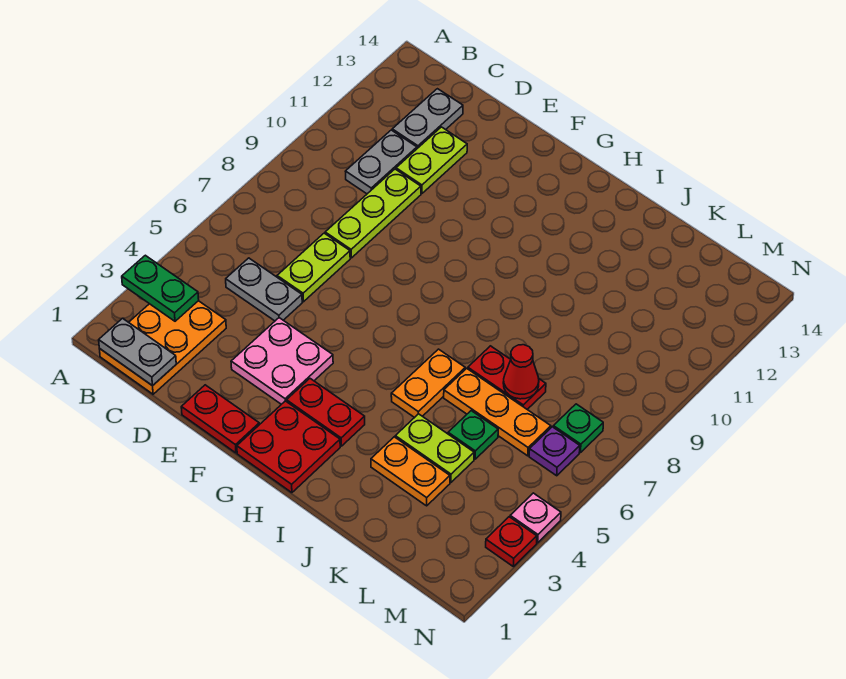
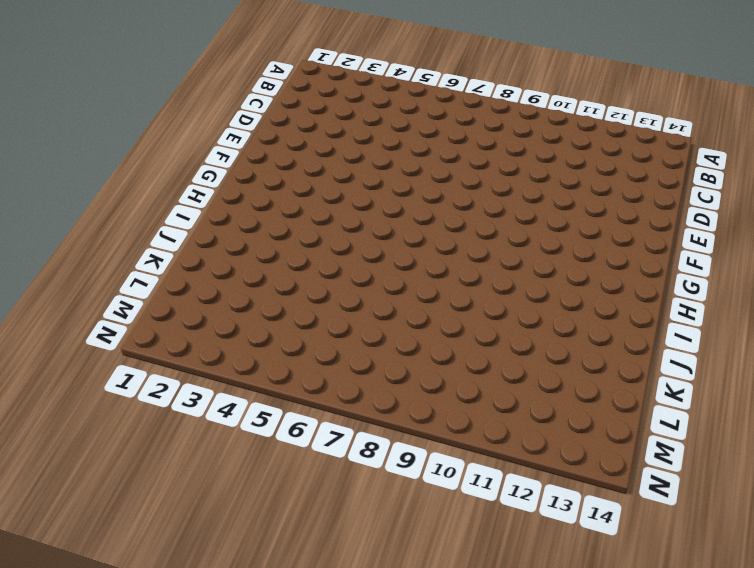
none -> orange 2x3 plate [99,301,226,394]
none -> grey 1x2 plate [226,258,302,321]
none -> grey 1x2 plate [345,130,417,194]

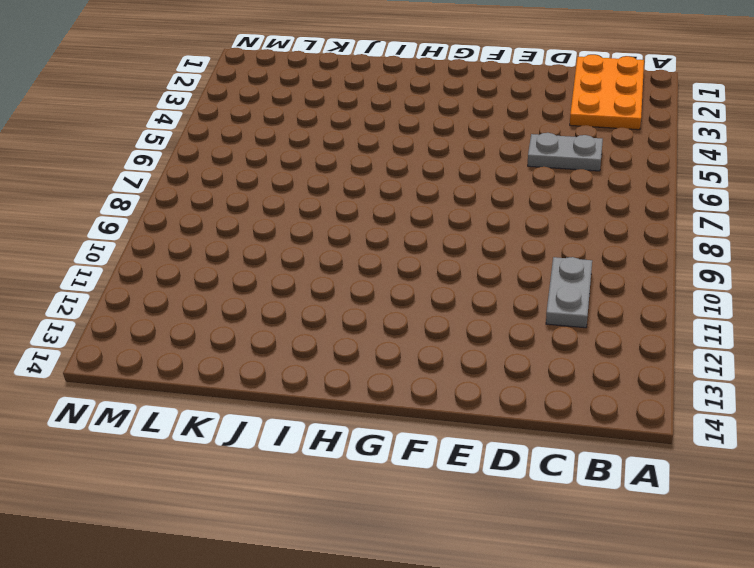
none -> grey 1x2 plate [392,89,463,148]
none -> lime 1x2 plate [277,233,350,302]
none -> lime 1x3 plate [325,169,421,258]

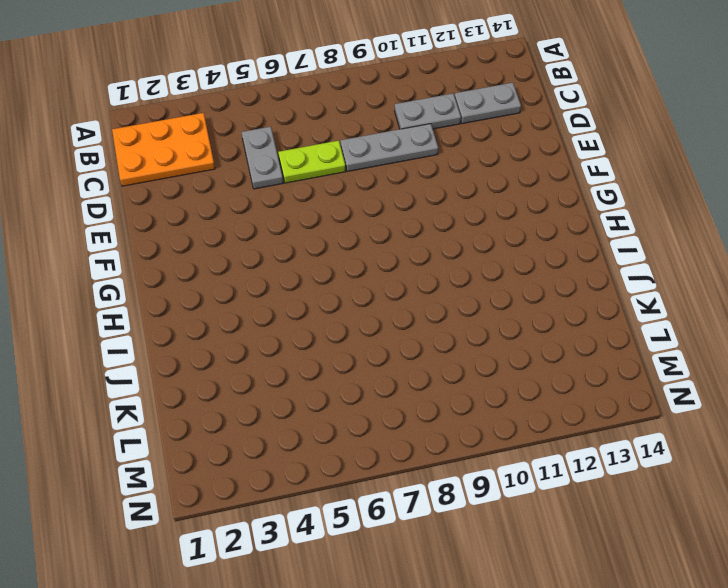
grey 1x3 plate [341,124,438,172] -> lime 1x3 plate [325,169,421,258]
none -> lime 1x2 plate [396,127,467,194]
none -> red 1x2 plate [181,385,259,453]
none -> pink 2x2 plate [231,318,333,404]

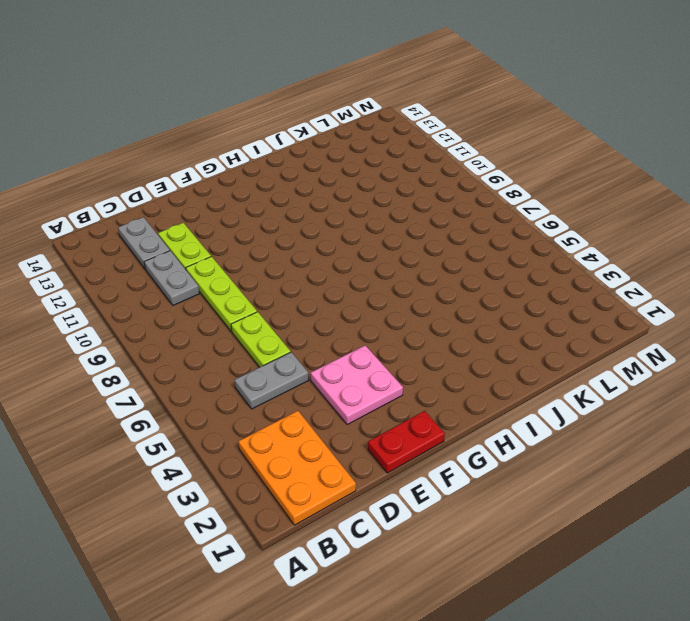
none -> red 2x2 plate [237,401,340,493]
none -> red 1x2 plate [287,379,365,446]
none -> orange 1x2 plate [391,349,465,418]

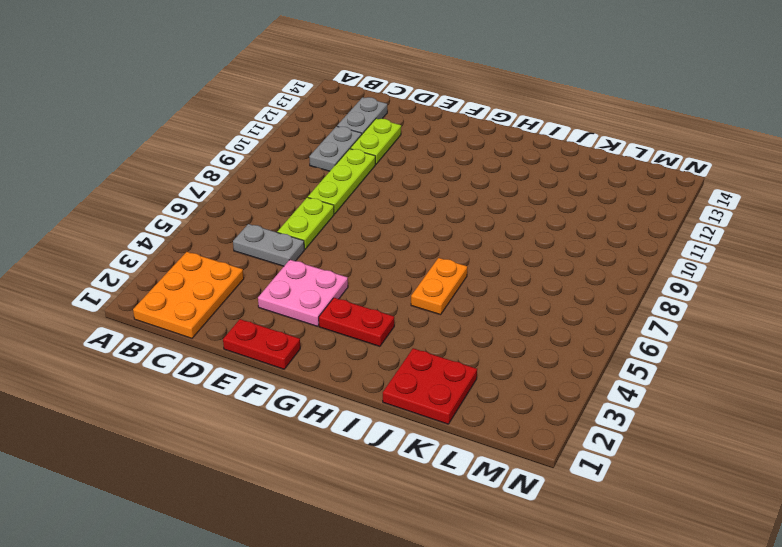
red 2x2 plate [383,348,477,424] -> red 2x2 plate moved to [237,401,340,493]
none -> orange 1x2 plate [371,437,450,506]
none -> lime 1x2 plate [395,414,474,482]
none -> orange 1x3 plate [444,368,551,456]

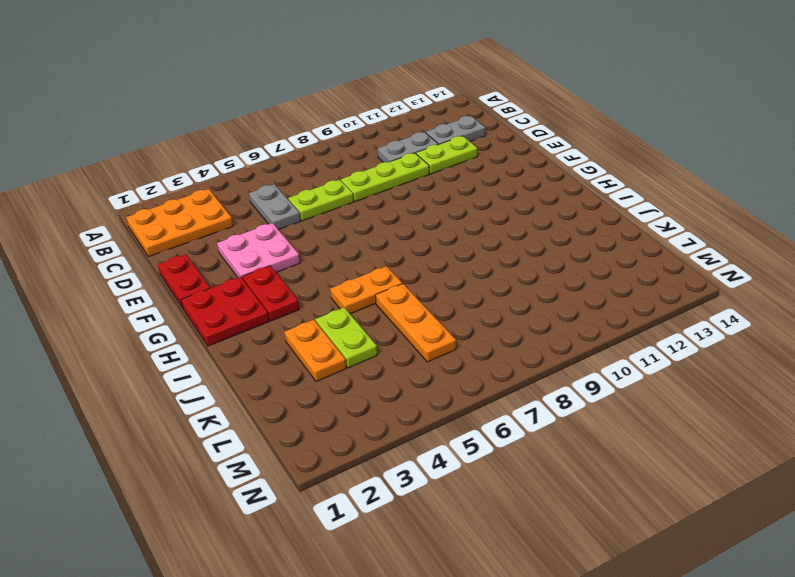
none -> red 1x2 plate [468,346,546,409]
none -> green 1x1 plate [448,411,498,459]
none -> purple 1x1 plate [529,427,580,476]

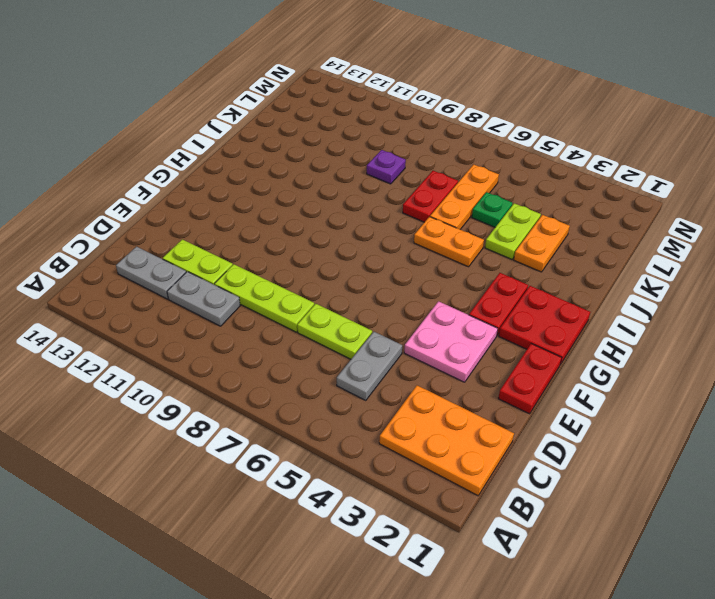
purple 1x1 plate [367,150,406,184] -> purple 1x1 plate moved to [529,427,580,476]
none -> green 1x1 plate [553,404,603,453]
none -> red 1x1 plate [486,517,537,567]
none -> pink 1x1 plate [510,493,561,543]

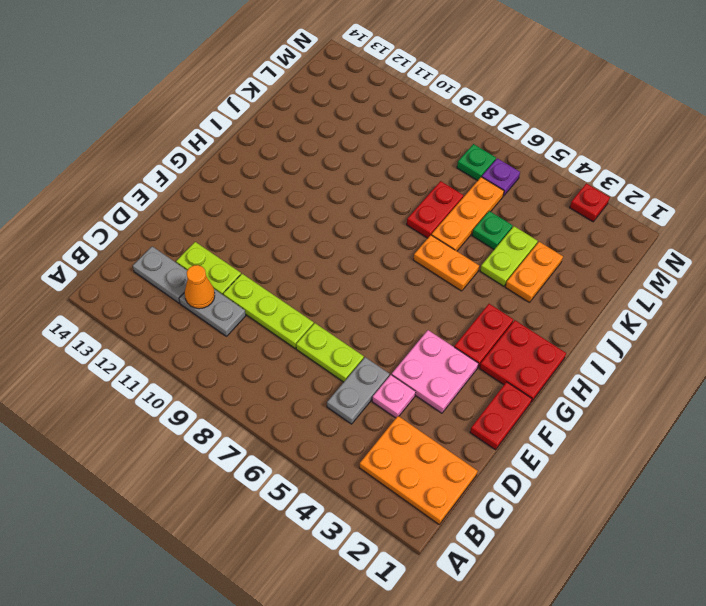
orange 1x1 cone [185,265,215,309] -> none
pink 1x1 plate [372,375,416,418] -> pink 1x1 plate moved to [510,493,561,543]
none -> green 1x2 plate [122,255,199,321]
none -> grey 1x2 plate [99,318,176,386]
none -> red 1x1 cone [503,345,539,399]

